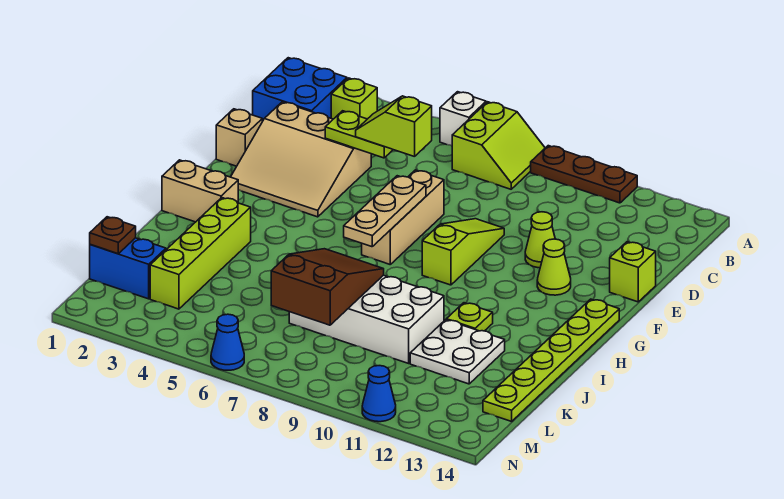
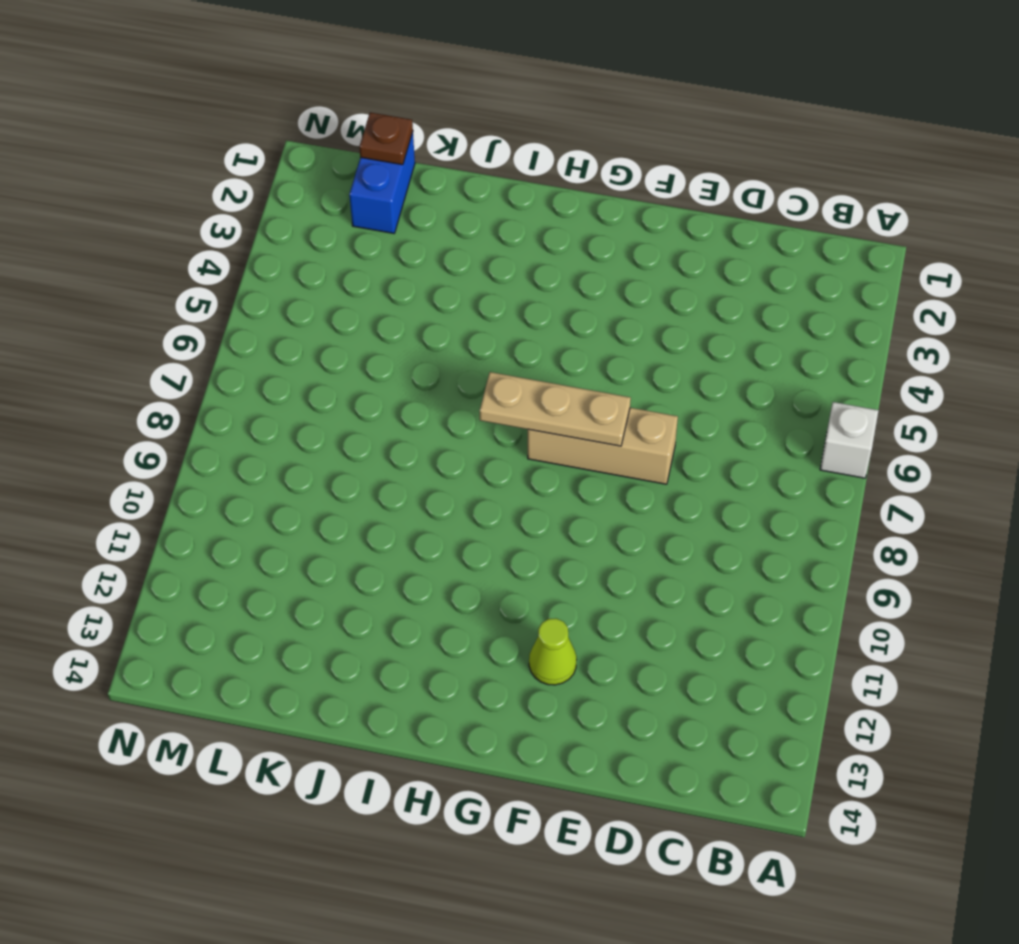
none -> lime 2x2 slope [452,102,545,189]
none -> brown 1x3 plate [531,146,637,203]
none -> blue 2x2 brick [253,58,347,121]

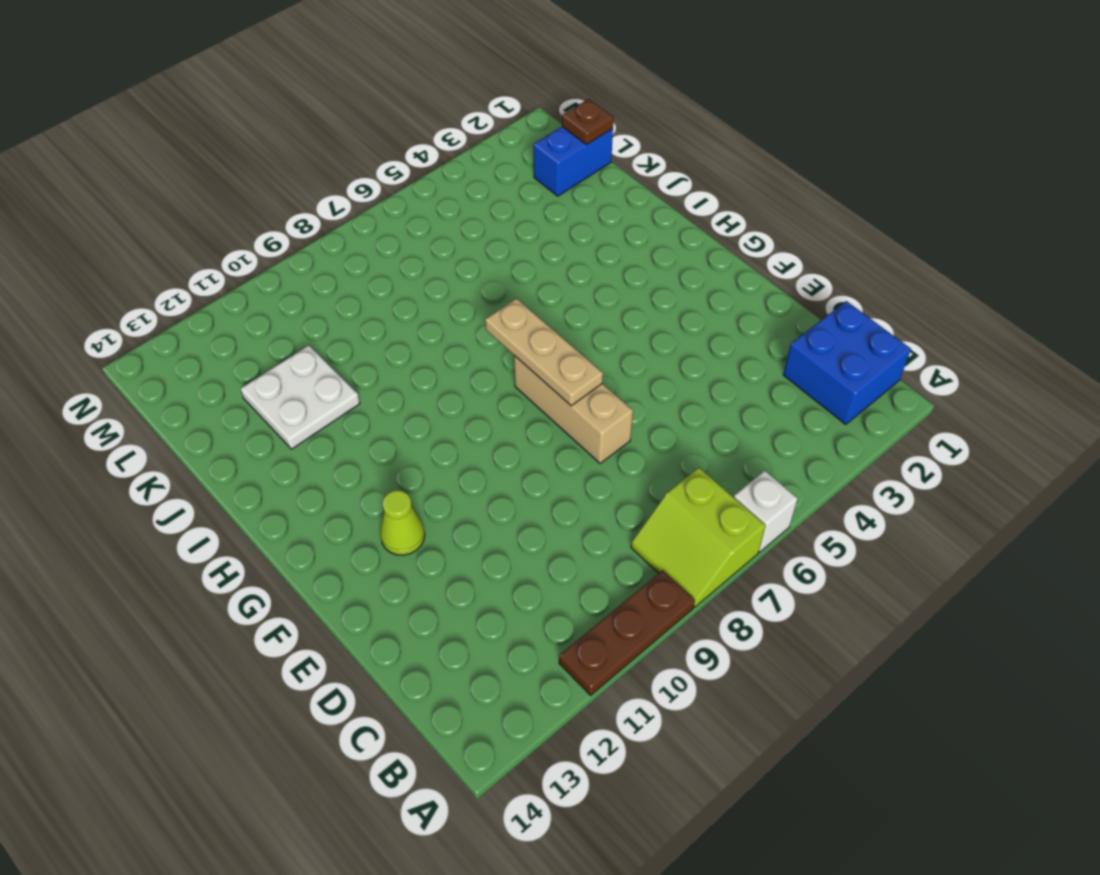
none -> lime 1x1 brick [331,78,377,119]
none -> tan 3x3 slope [231,102,371,217]
none -> tan 1x1 brick [216,109,262,166]

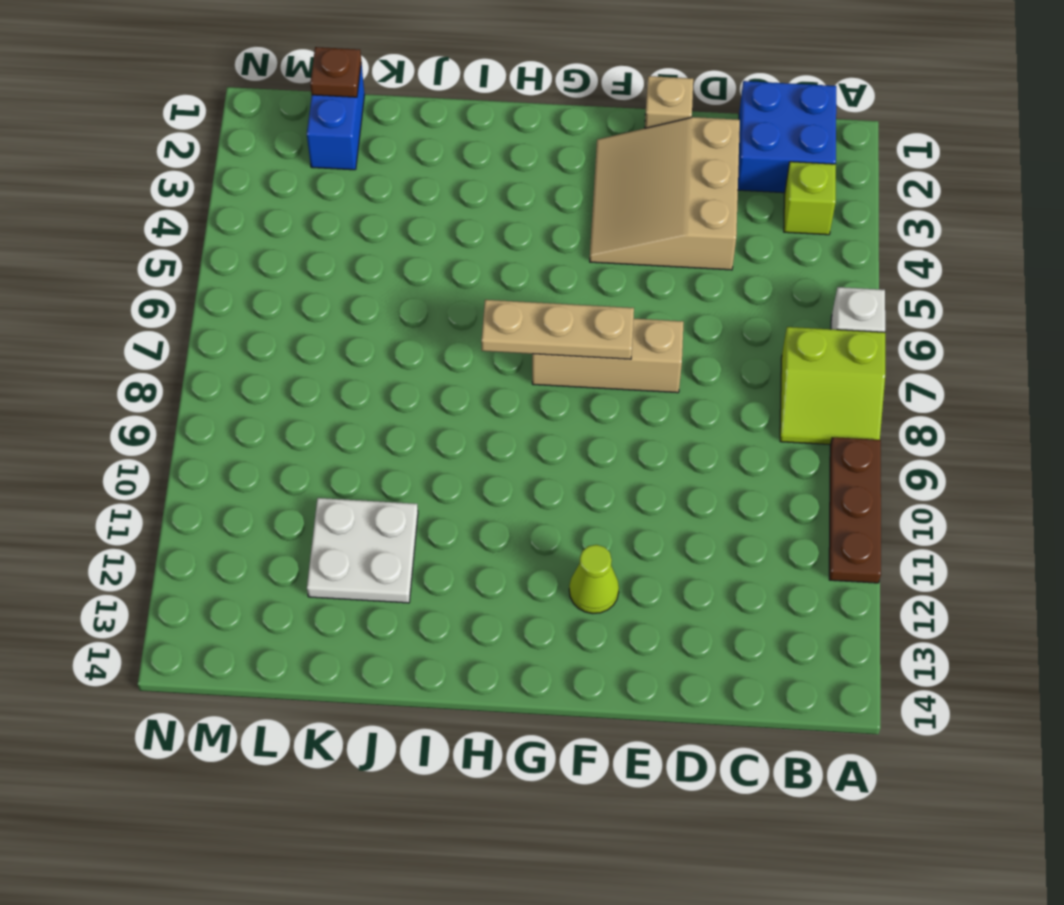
none -> lime 1x3 slope [422,219,504,285]
none -> lime 1x1 cone [525,212,555,268]
none -> lime 1x1 brick [610,242,656,302]

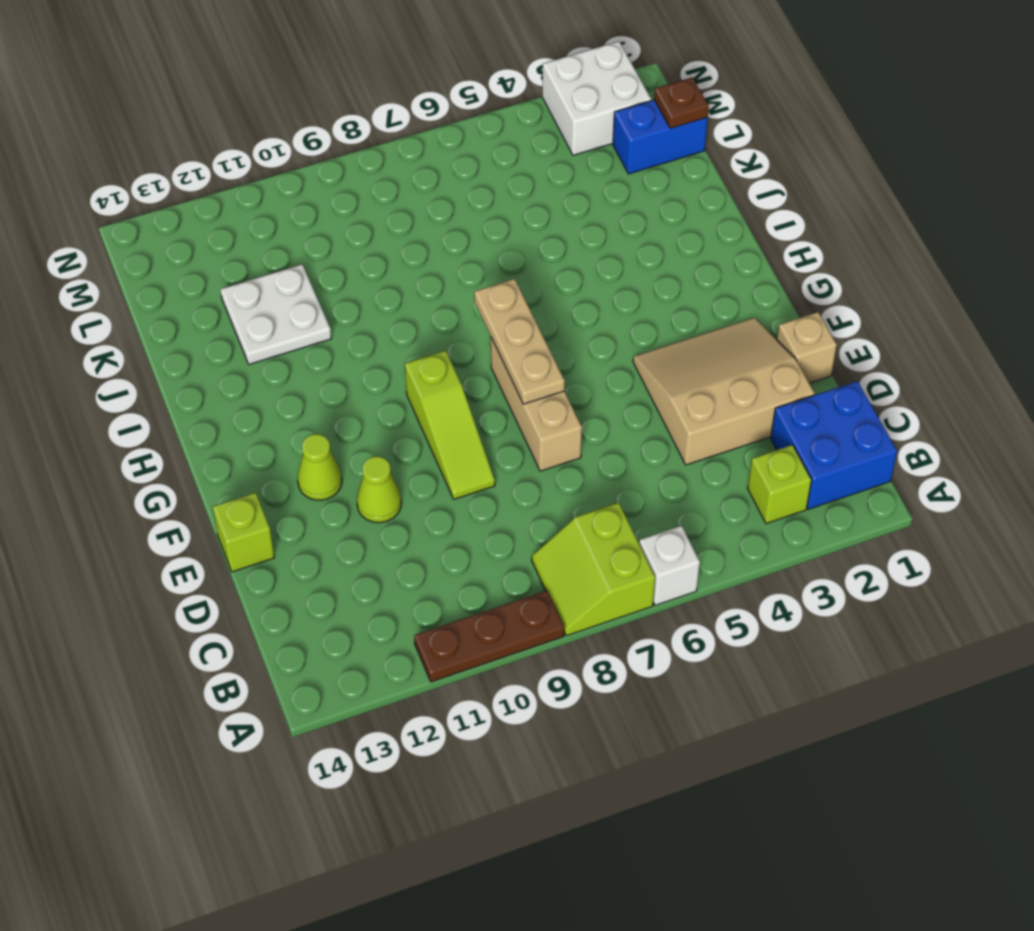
white 2x2 brick [542,41,651,155] -> none
none -> lime 1x6 plate [483,299,619,421]
none -> tan 1x2 brick [162,160,238,222]
none -> lime 1x4 brick [150,198,251,309]

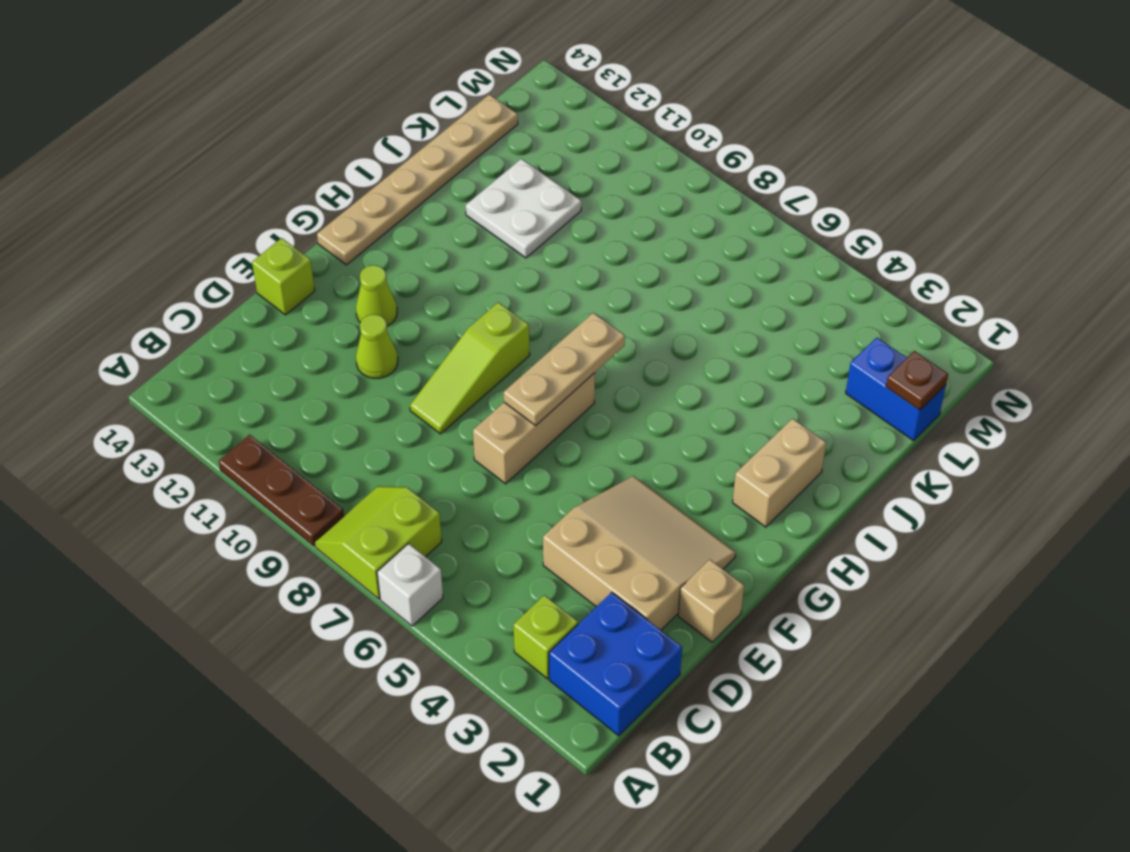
tan 1x6 plate [317,95,518,265] -> lime 1x6 plate [483,299,619,421]
tan 1x2 brick [733,418,826,527] -> tan 1x2 brick turned to [162,160,238,222]
none -> lime 1x4 brick [150,198,251,309]
none -> lime 1x1 plate [446,303,493,331]
none -> white 2x4 brick [289,275,444,363]

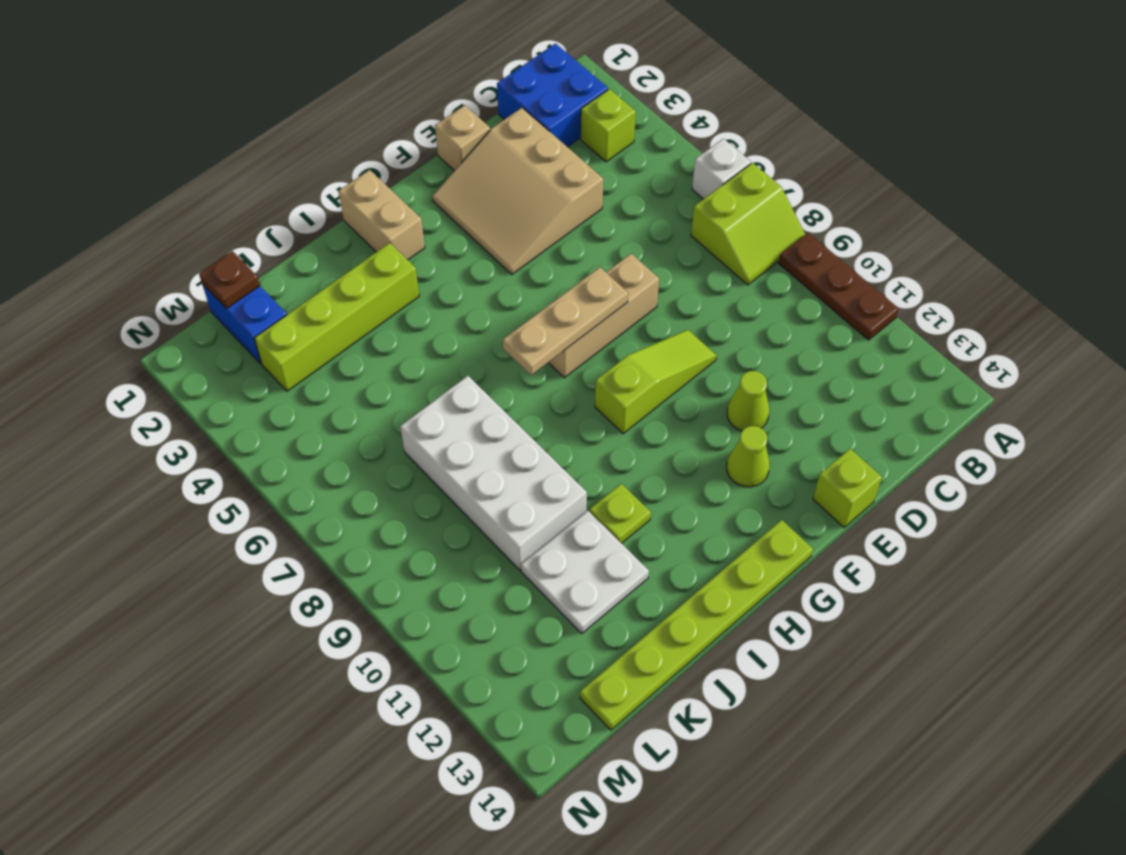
none -> blue 1x1 cone [211,314,244,370]
none -> blue 1x1 cone [362,366,396,422]
none -> lime 1x2 plate [325,111,393,158]

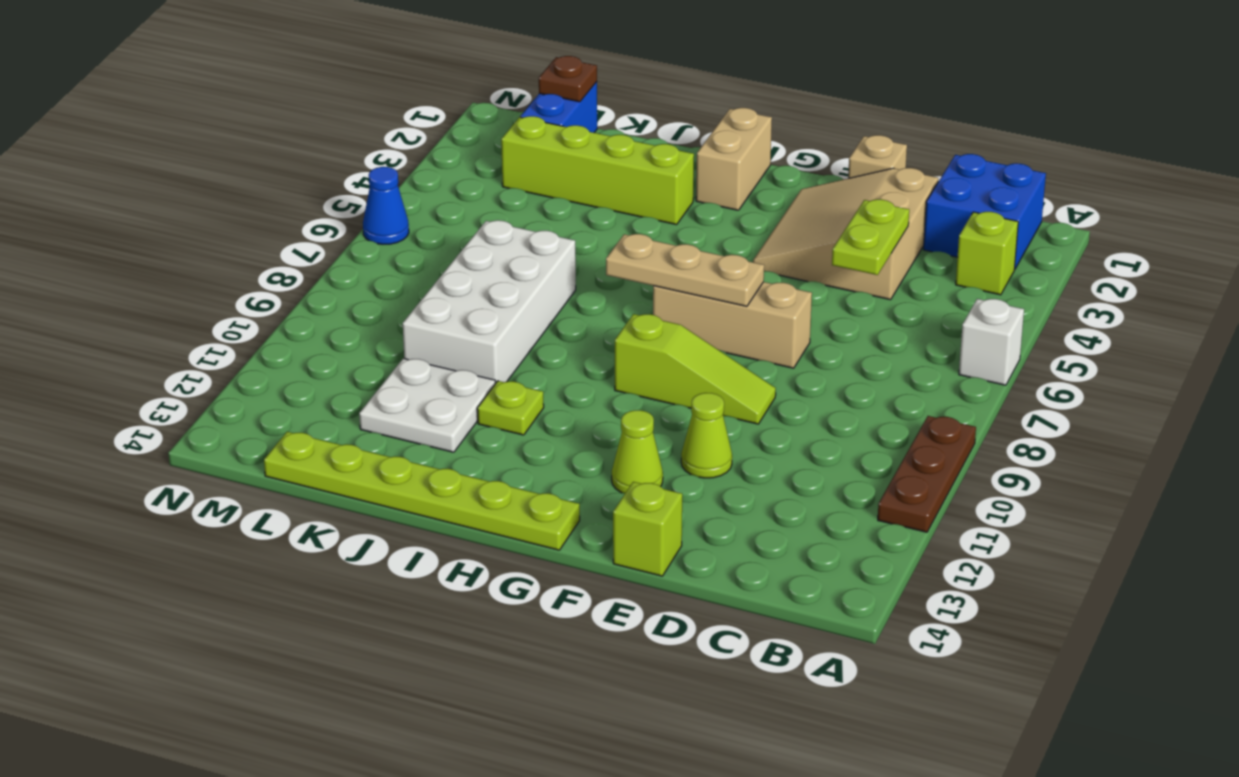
none -> lime 2x2 slope [452,102,545,189]
none -> blue 1x1 cone [362,366,396,422]
none -> brown 2x3 slope [271,249,384,325]

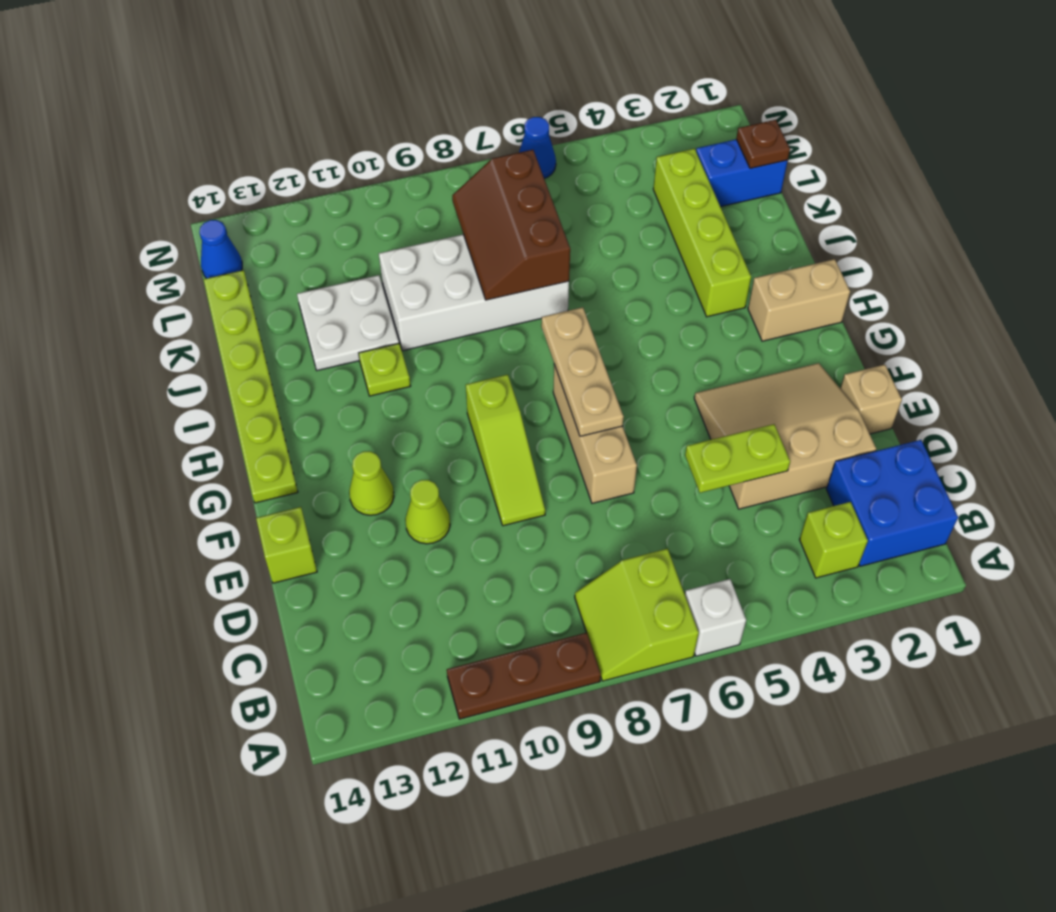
brown 2x3 slope [452,150,570,300] -> brown 2x3 slope turned to [271,249,384,325]
blue 1x1 cone [199,220,242,278] -> blue 1x1 cone moved to [362,366,396,422]
none -> lime 1x2 slope [356,96,432,157]

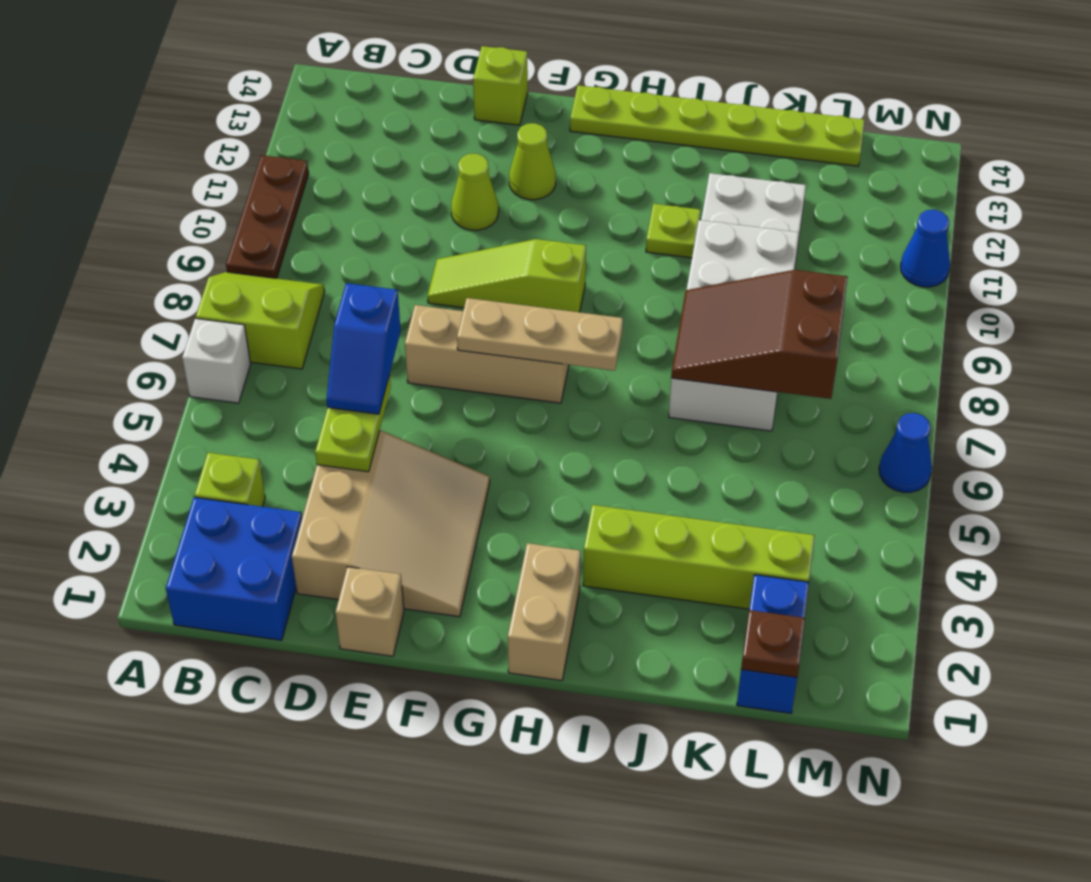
blue 1x2 slope [326,283,401,414] -> lime 1x2 slope [356,96,432,157]

